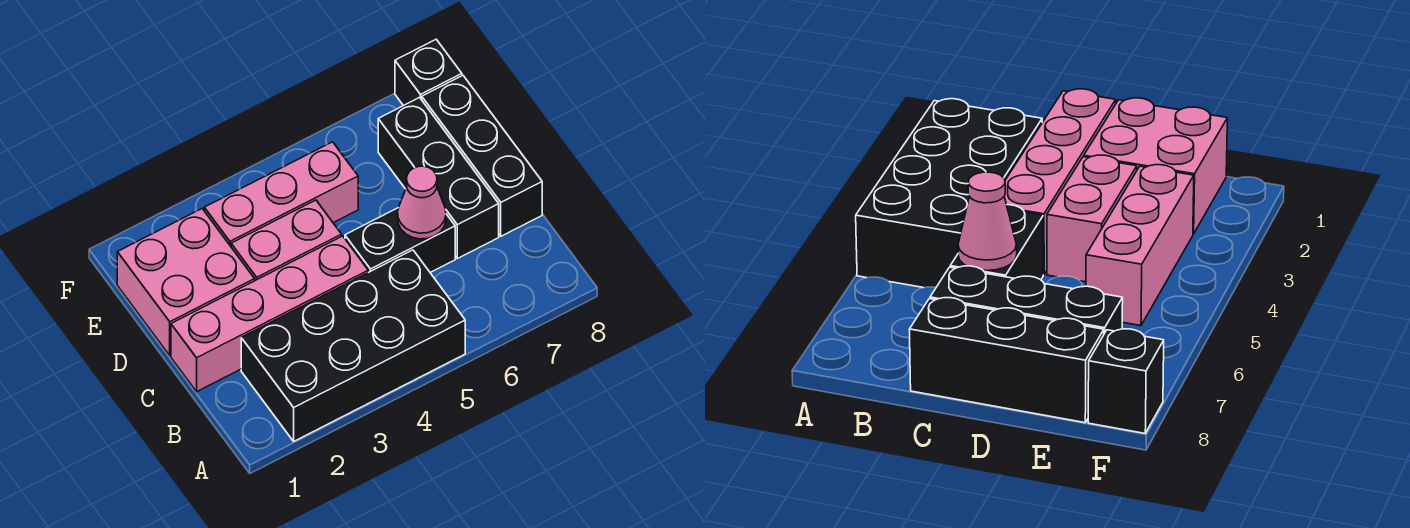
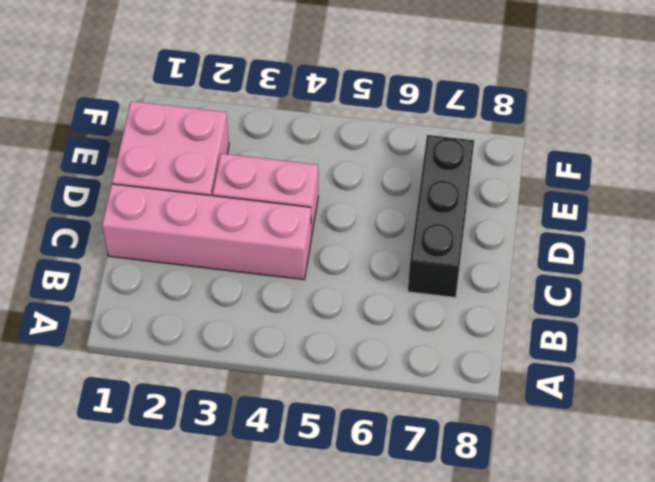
none -> black 2x4 brick [241,250,465,441]
none -> black 1x2 brick [345,208,455,272]

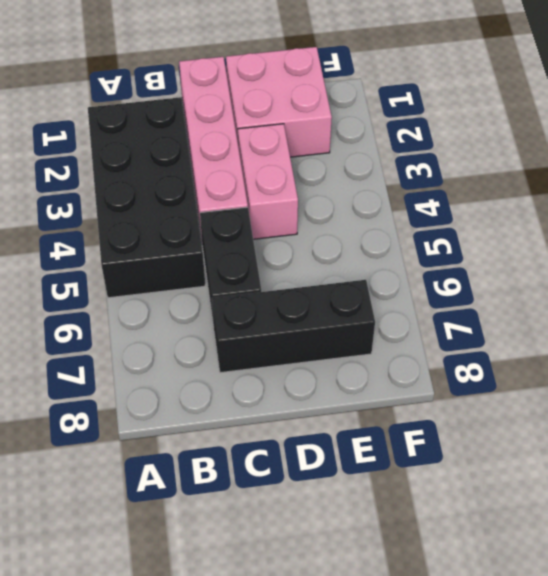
none -> black 1x3 brick [422,76,542,236]
none -> pink 1x3 brick [204,142,358,246]

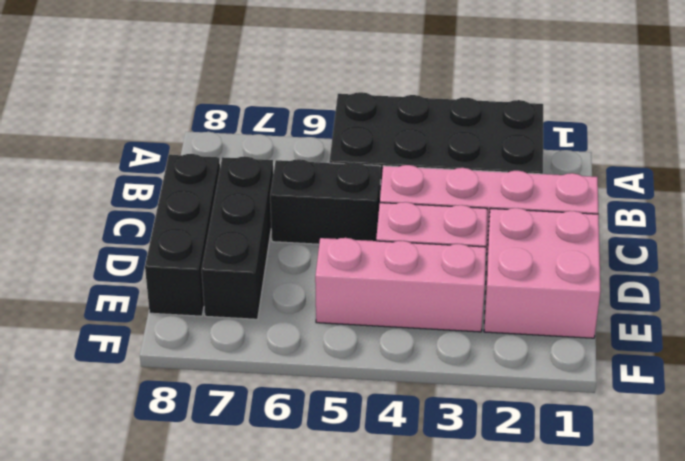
none -> black 1x1 brick [395,40,462,106]
none -> pink 1x1 cone [398,166,446,239]

